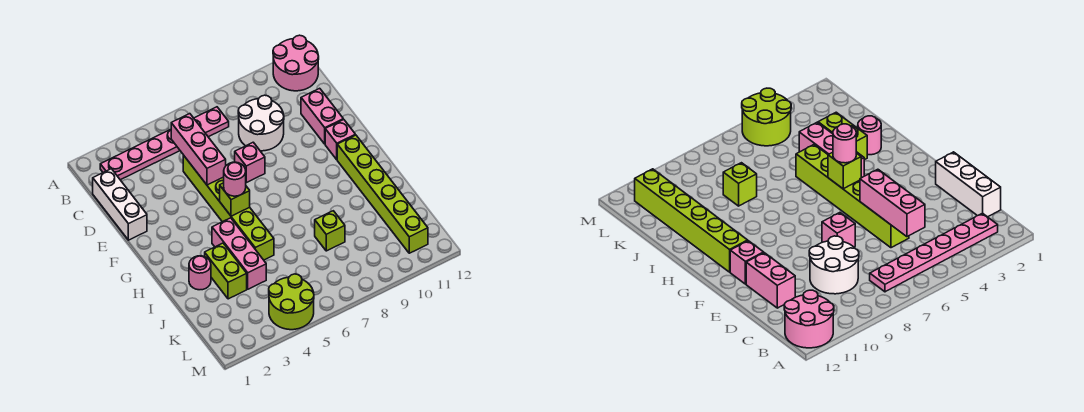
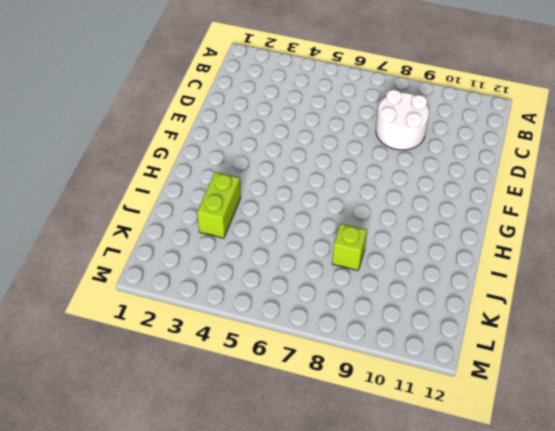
none -> pink 2x2 round brick [273,35,319,91]
none -> pink 1x6 plate [100,107,229,180]
none -> white 1x3 brick [93,169,147,240]

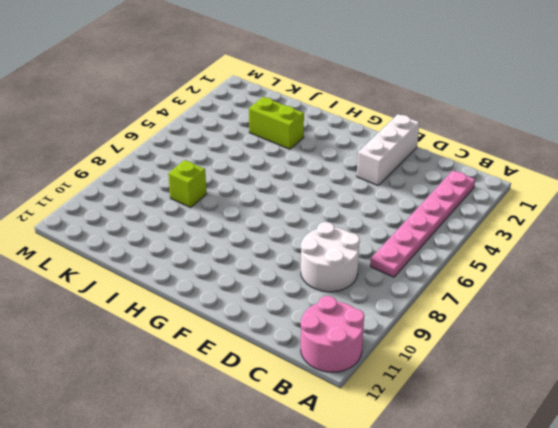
white 1x3 brick [357,114,419,185] -> white 1x3 brick turned to [93,169,147,240]
none -> lime 1x6 brick [183,155,274,260]
none -> pink 1x2 brick [301,88,343,144]
none -> pink 1x1 brick [235,142,265,183]

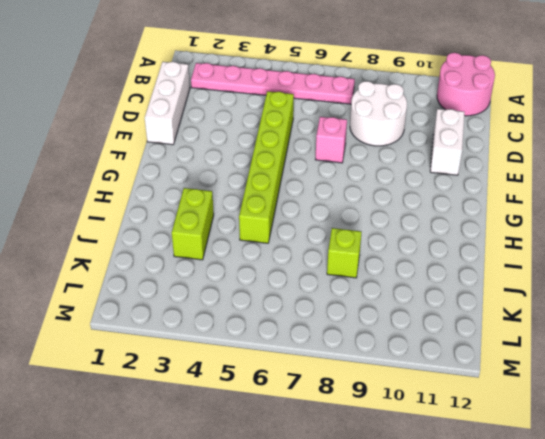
white 1x2 brick [430,109,465,175] -> pink 1x2 brick [301,88,343,144]
none -> pink 1x1 brick [325,119,355,160]
none -> lime 1x6 brick [337,135,428,253]
none -> pink 1x3 brick [212,218,266,289]

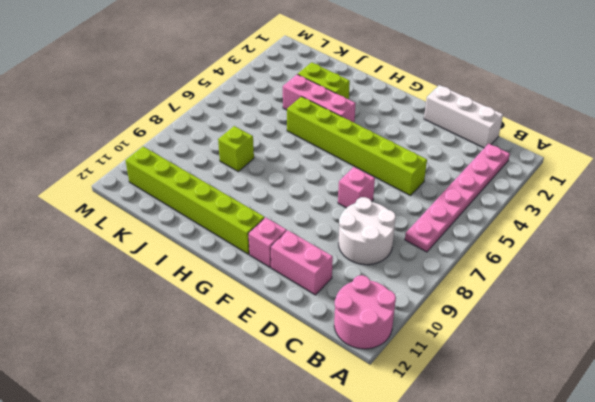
none -> pink 1x1 round brick [189,256,211,290]
none -> lime 2x2 round brick [269,274,314,330]
none -> pink 1x3 brick [171,114,226,185]

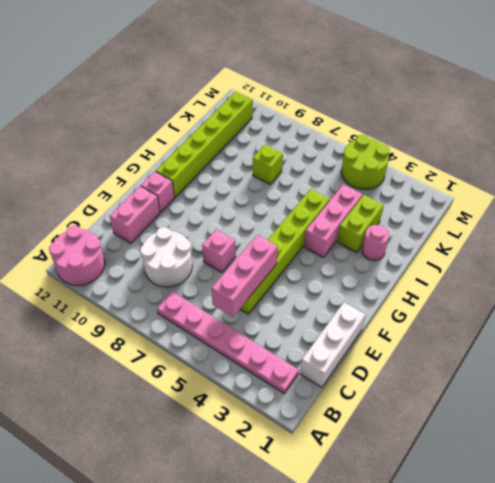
none -> lime 1x1 brick [220,183,250,216]
none -> pink 1x1 round brick [224,162,246,196]

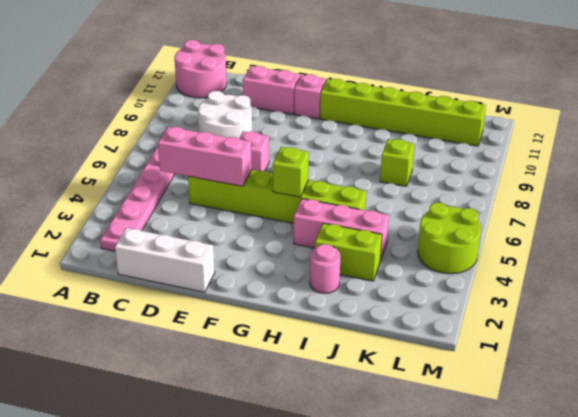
none -> pink 1x1 round brick [224,162,246,196]

